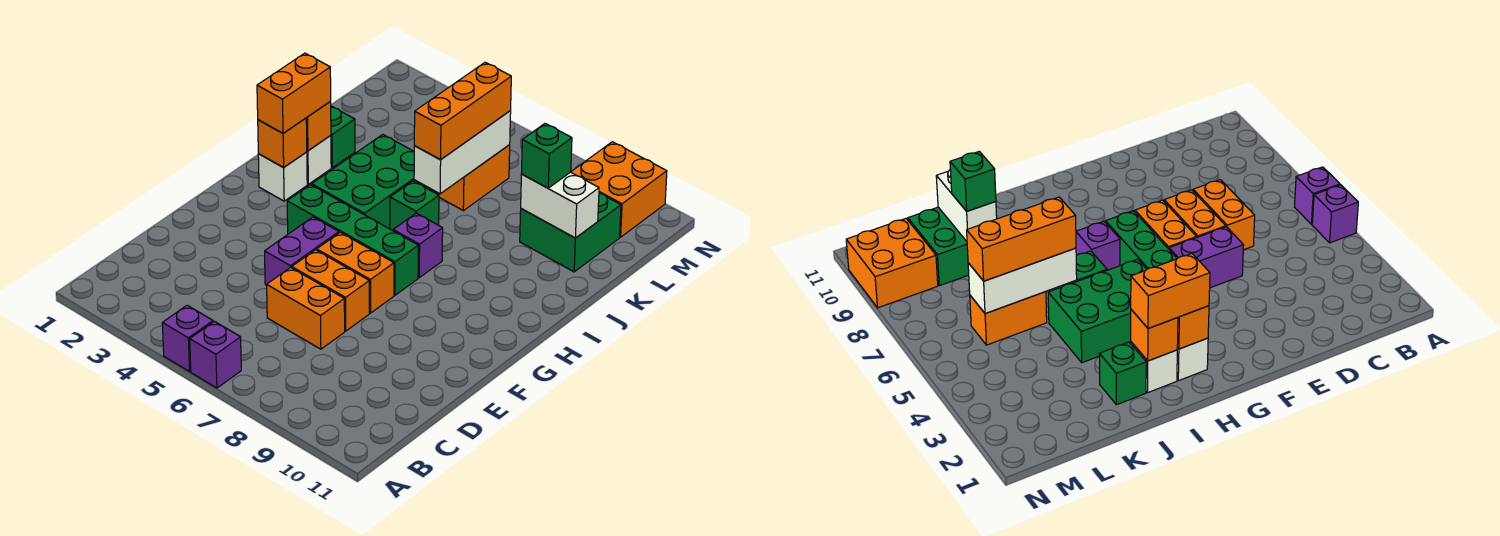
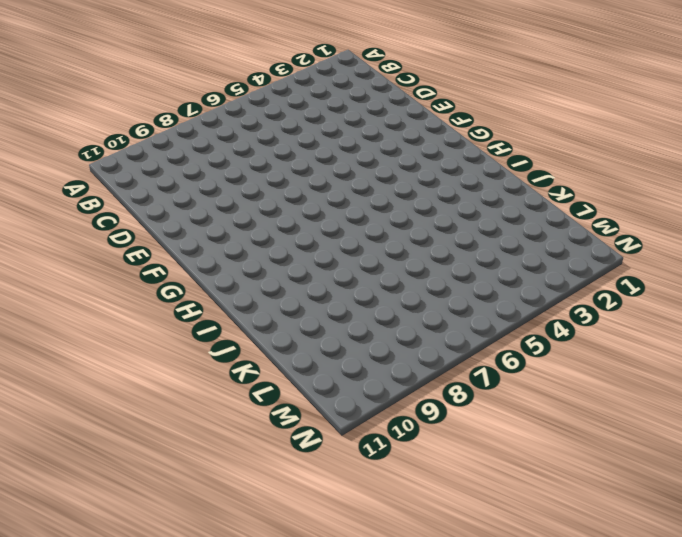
none -> purple 1x1 brick [162,305,213,372]
none -> purple 1x1 brick [190,321,241,388]
none -> orange 1x2 brick [267,267,345,349]

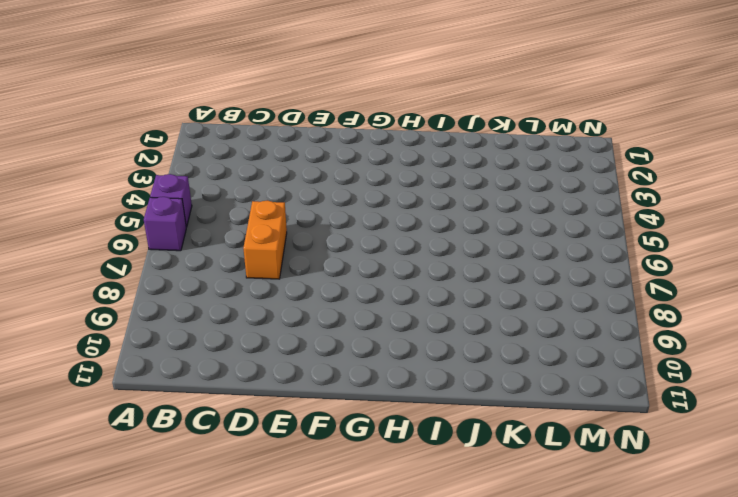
none -> purple 1x2 brick [265,217,339,285]
none -> orange 1x2 brick [292,250,369,331]
none -> orange 1x2 brick [317,232,394,313]

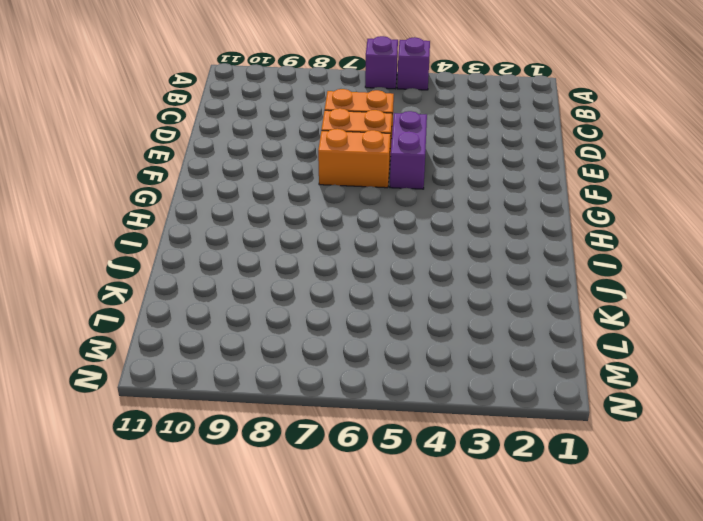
none -> green 1x4 brick [287,185,418,295]
none -> white 1x1 brick [258,152,307,201]
none -> green 2x3 brick [312,135,435,229]

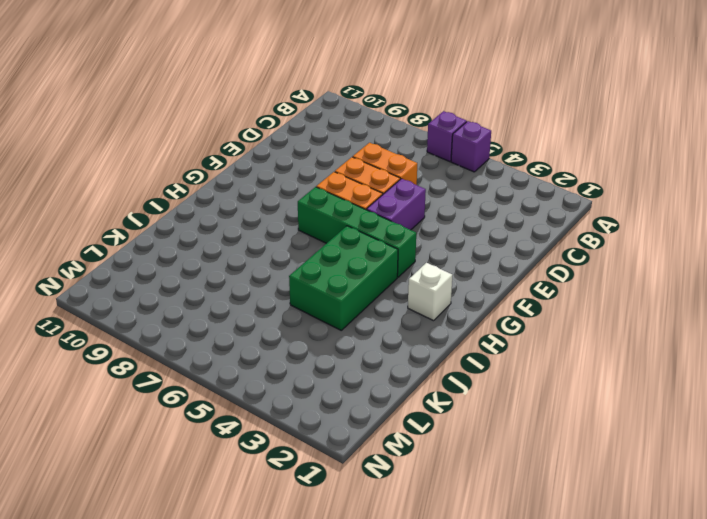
none -> purple 1x1 brick [393,213,443,278]
none -> white 1x1 brick [307,135,331,184]
none -> green 1x1 brick [390,181,439,231]

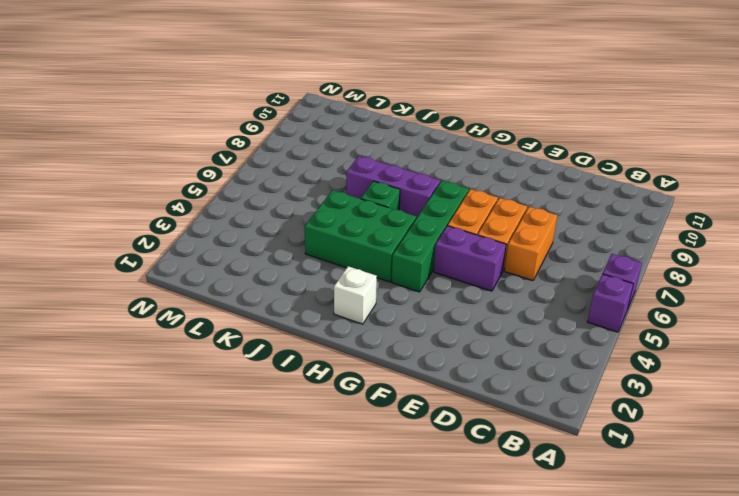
purple 1x3 brick [346,156,440,218] -> purple 1x1 brick [393,213,443,278]
none -> white 1x1 brick [307,135,331,184]
none -> green 1x1 brick [331,106,355,168]
none -> orange 1x2 brick [438,145,510,211]

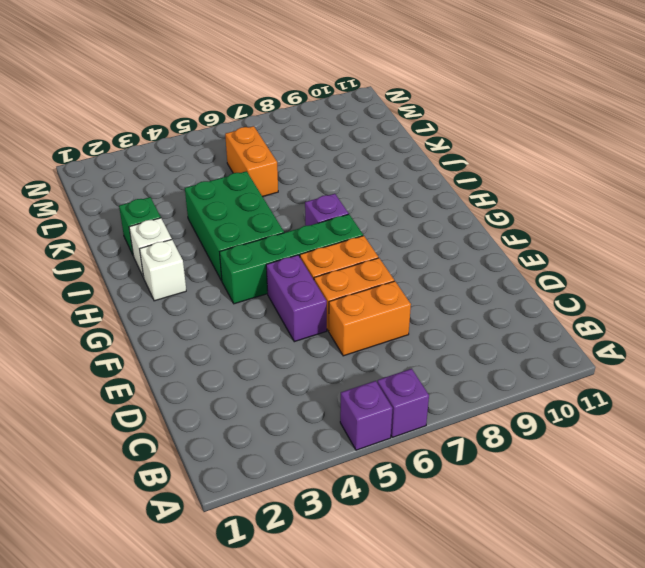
none -> green 1x1 brick [390,181,439,231]
none -> green 2x2 brick [520,193,621,272]
none -> orange 2x2 brick [571,142,667,237]

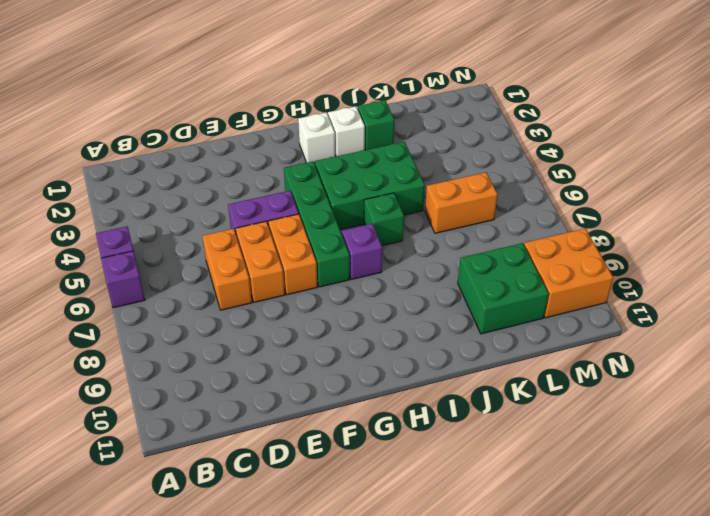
none -> orange 1x1 brick [258,118,307,167]
none -> orange 1x1 brick [306,102,331,151]
none -> white 1x3 brick [414,111,511,194]

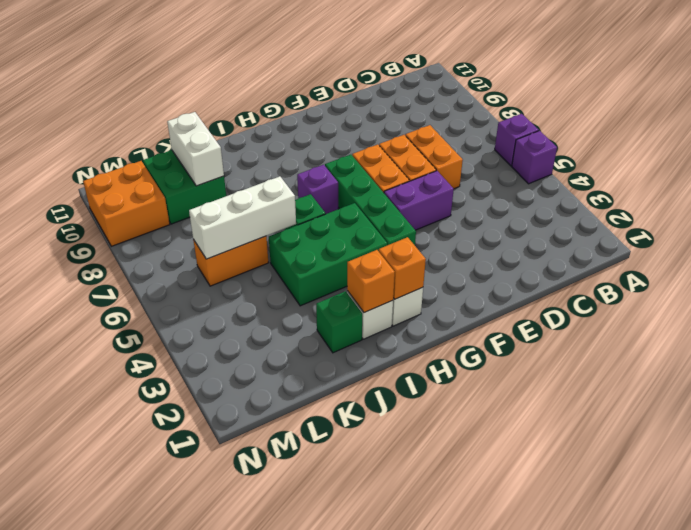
none -> orange 1x2 brick [257,53,331,133]
none -> orange 1x3 brick [414,62,511,160]
none -> green 1x1 brick [521,124,572,188]

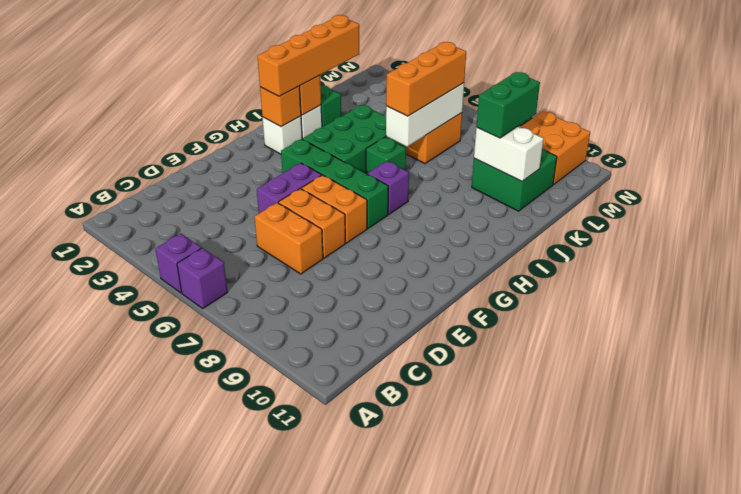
orange 1x4 brick [257,15,359,96] -> orange 1x2 brick [257,53,331,133]
green 1x2 brick [476,72,540,138] -> green 1x1 brick [521,124,572,188]

